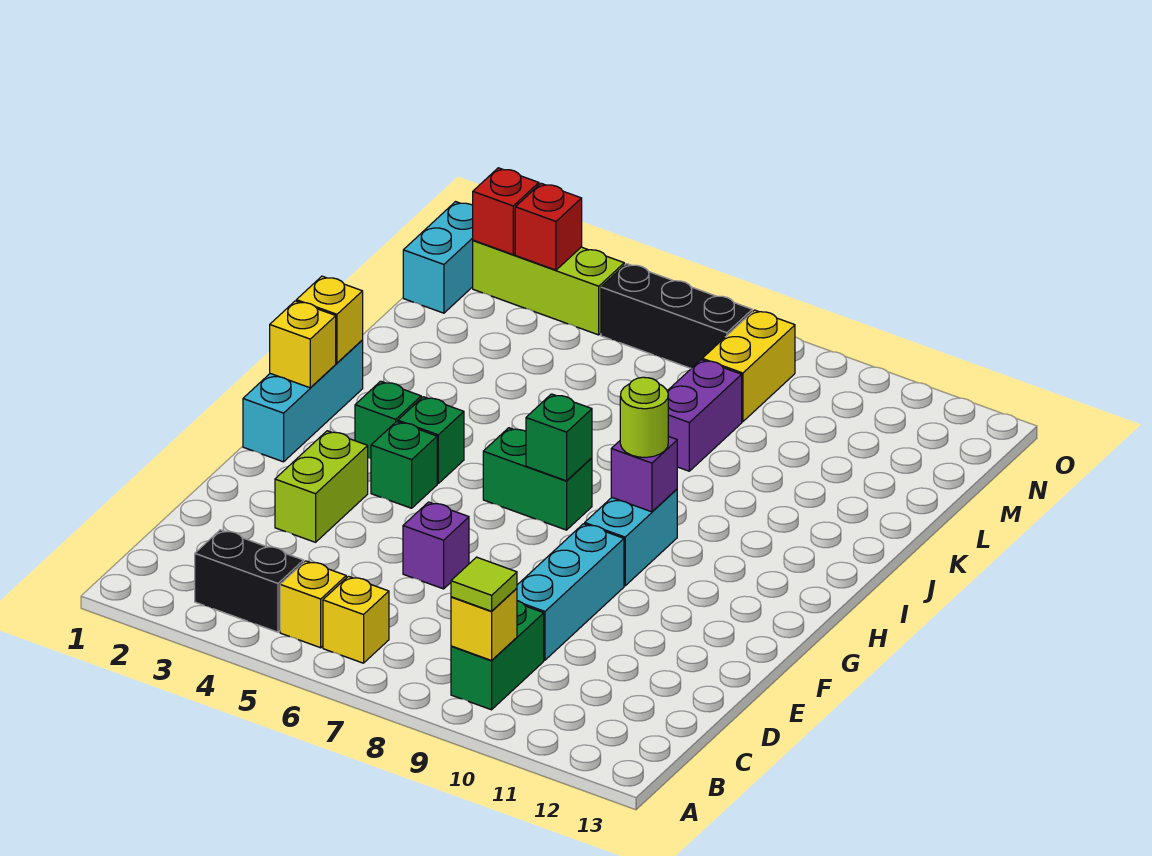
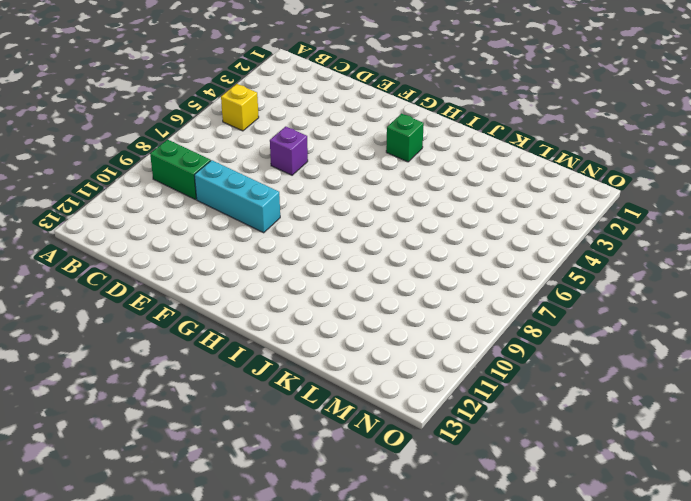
none -> black 1x2 brick [195,530,304,632]
none -> yellow 1x1 brick [323,576,389,663]
none -> lime 1x2 brick [275,431,368,542]

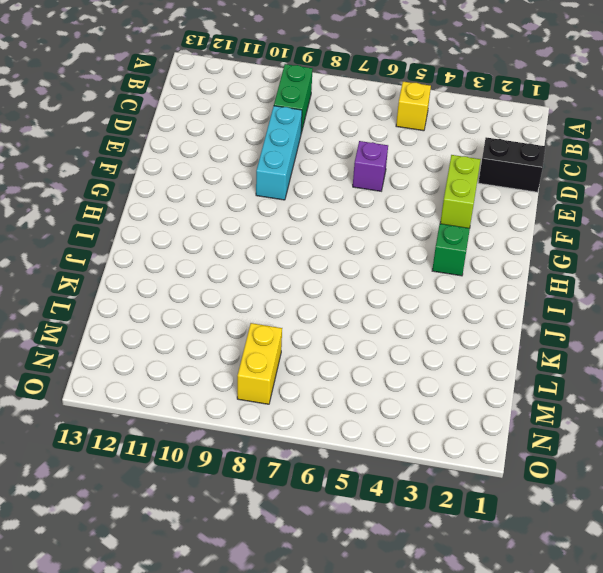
black 1x2 brick [478,137,545,192] -> black 1x2 brick moved to [195,530,304,632]
none -> yellow 1x1 brick [323,576,389,663]
none -> cyan 1x3 brick [243,340,363,462]
none -> green 1x1 brick [371,422,437,508]

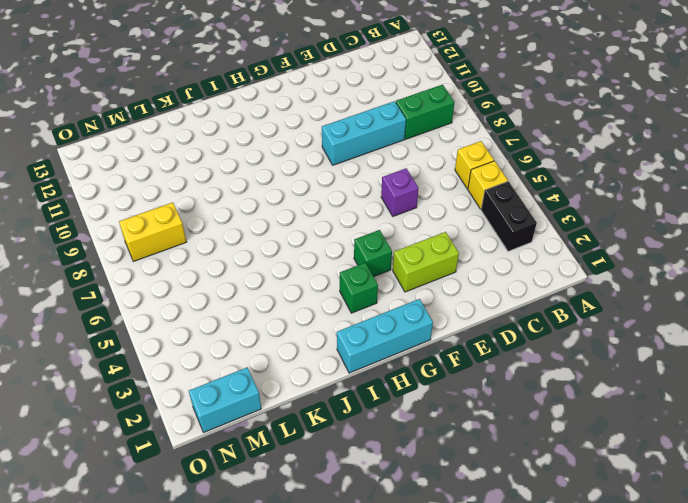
none -> cyan 1x2 brick [585,489,677,586]
none -> green 1x1 brick [398,397,464,483]
none -> green 1x2 brick [483,428,592,530]

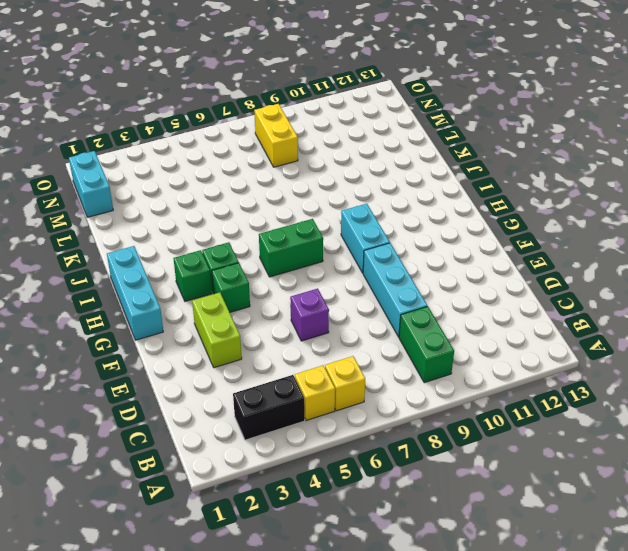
none -> purple 1x2 brick [667,360,742,471]
none -> lime 1x3 brick [473,240,624,335]
none -> black 1x3 brick [601,264,752,368]

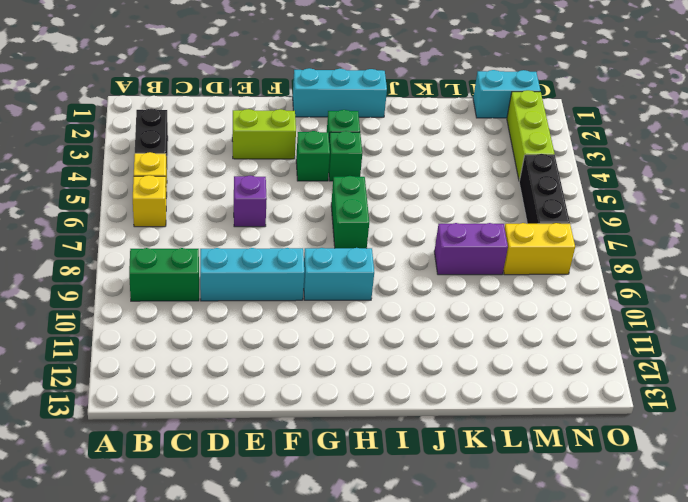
none -> yellow 1x1 brick [451,588,517,660]
none -> yellow 1x1 brick [270,301,336,388]
none -> green 1x1 brick [526,394,592,481]

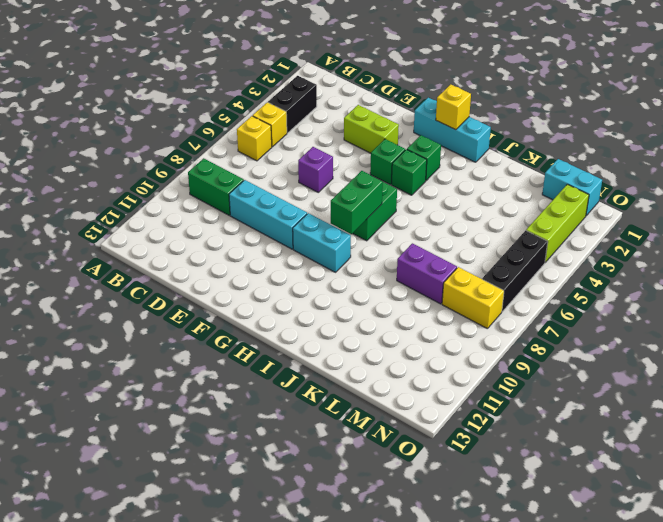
green 1x2 brick [331,171,383,234] -> green 1x1 brick [526,394,592,481]
none -> yellow 1x1 brick [451,588,517,660]
none -> purple 1x1 brick [611,436,677,512]
none -> yellow 1x1 brick [296,276,363,363]

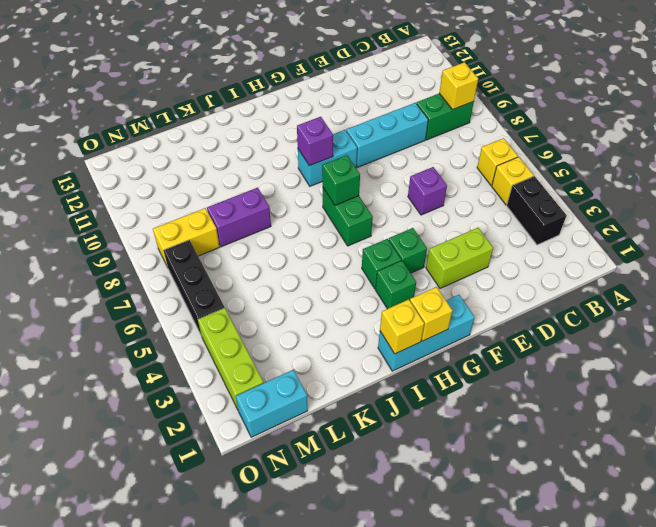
none -> red 1x1 brick [473,168,539,255]
none -> red 1x1 brick [515,183,582,270]
none -> lime 1x1 tile [451,557,517,611]

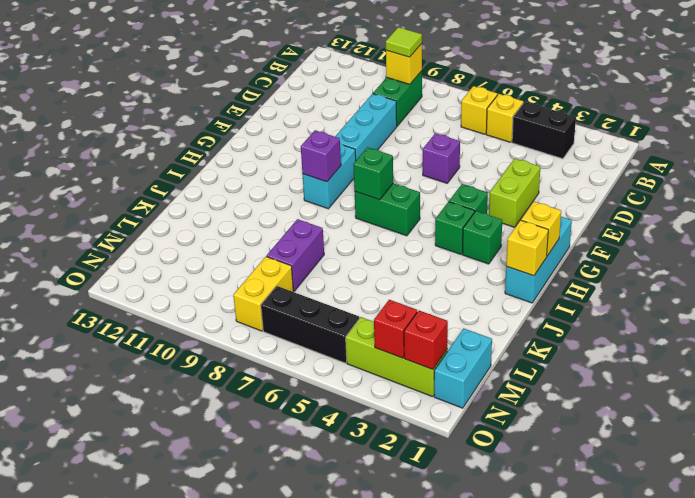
none -> lime 1x1 round brick [620,377,668,457]

